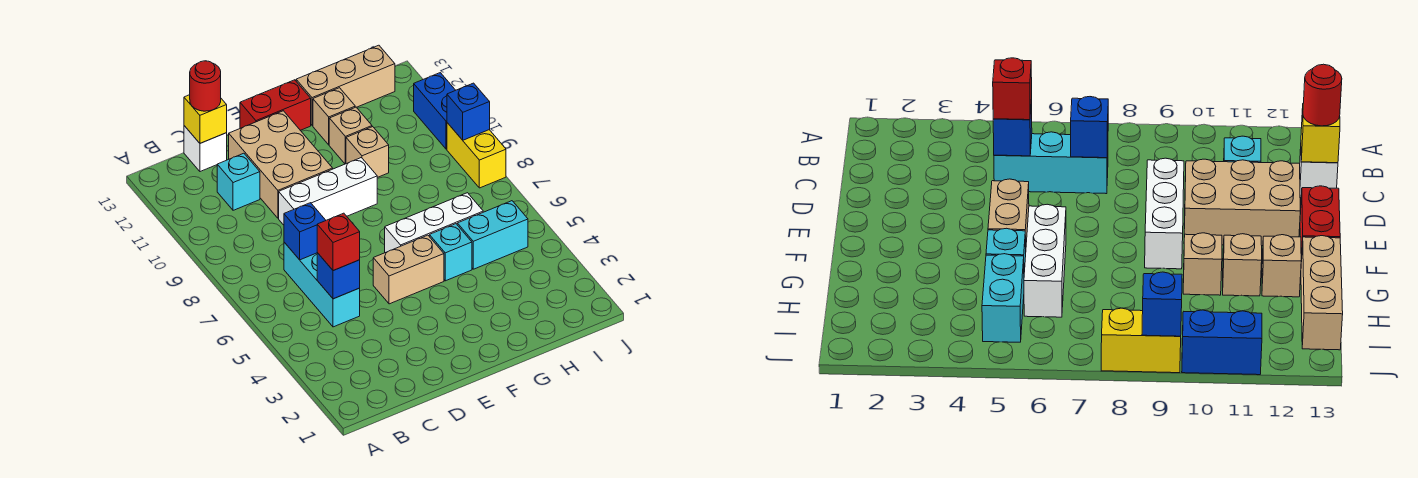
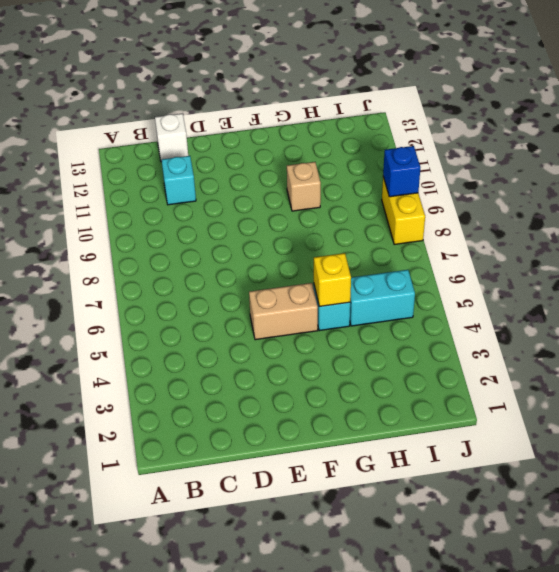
yellow 1x1 brick [314,253,351,307] -> yellow 1x1 brick moved to [184,95,227,143]
none -> cyan 1x3 brick [284,242,360,327]
none -> white 1x3 brick [279,158,377,225]
none -> tan 2x3 brick [229,111,333,218]

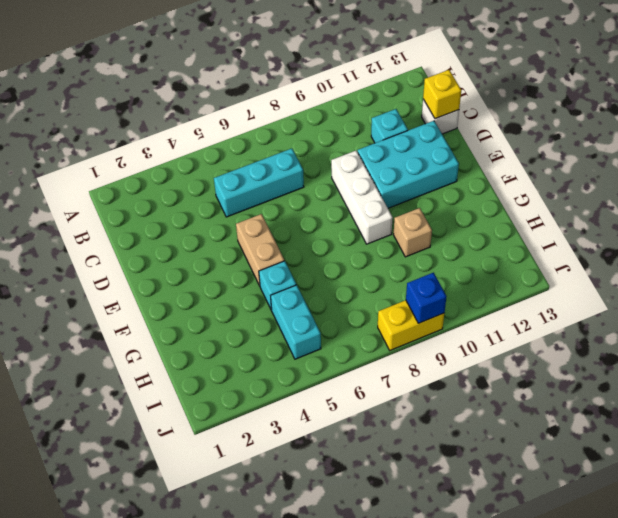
cyan 2x3 brick [358,121,459,208] -> tan 2x3 brick [229,111,333,218]
none -> red 1x2 brick [240,80,311,130]
none -> white 1x3 brick [385,193,483,253]
none -> tan 1x1 brick [329,107,372,164]

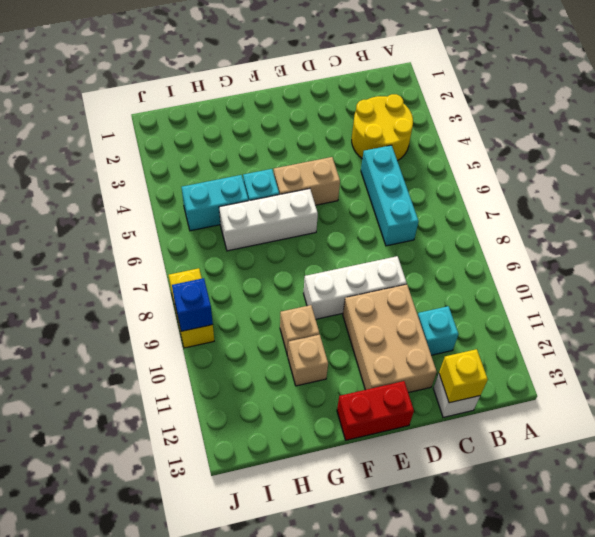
yellow 2x2 round brick [352,94,413,161] -> none
none -> tan 1x1 brick [313,88,355,145]
none -> tan 1x3 brick [296,45,395,125]
none -> blue 1x2 brick [414,73,456,149]

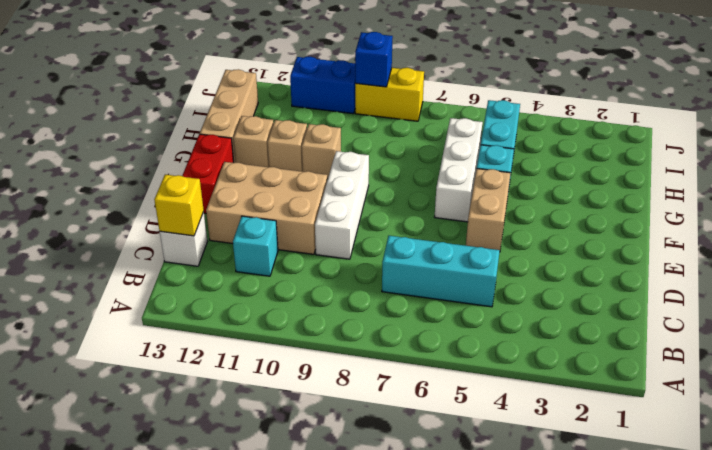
none -> blue 1x1 brick [317,253,360,299]
none -> blue 1x1 brick [284,203,326,260]
none -> red 1x1 brick [317,213,360,271]

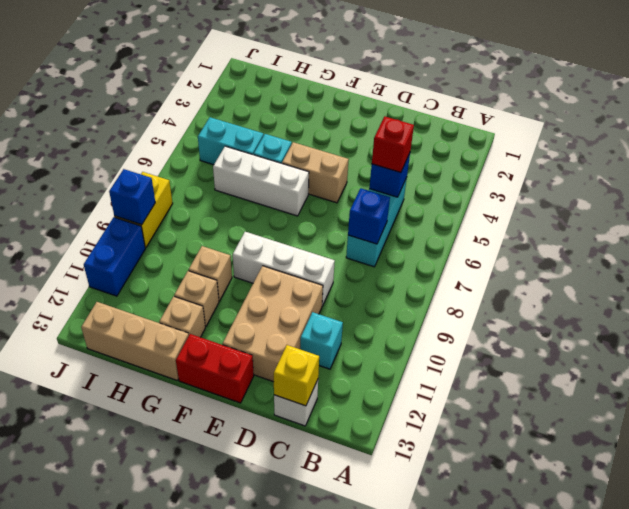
none -> red 1x1 round brick [190,61,221,111]

